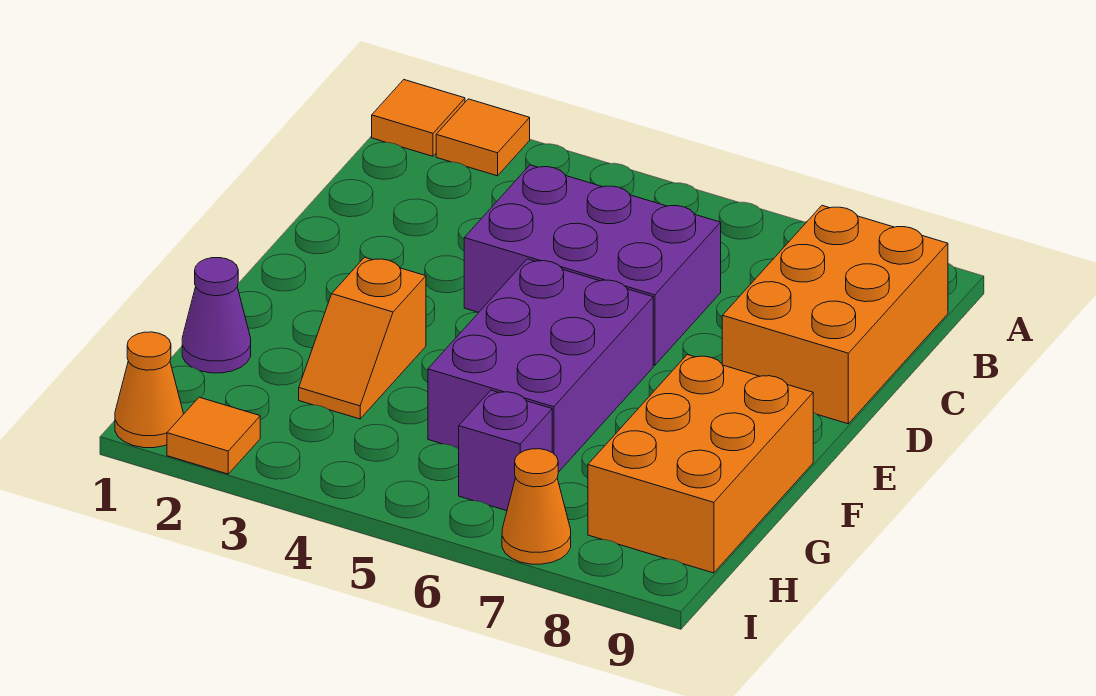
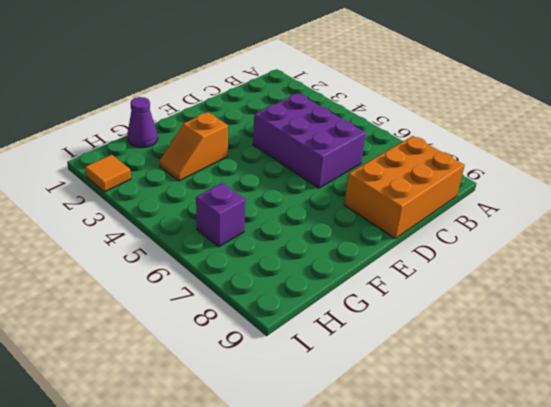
none -> orange 1x1 tile [372,80,465,156]
none -> orange 1x1 tile [436,99,530,176]
none -> purple 2x3 brick [428,259,653,472]

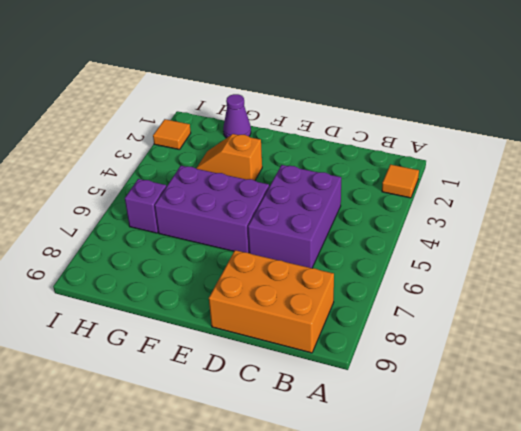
none -> orange 1x1 tile [372,80,465,156]
none -> orange 2x3 brick [588,355,813,573]
none -> orange 1x1 cone [115,332,183,448]

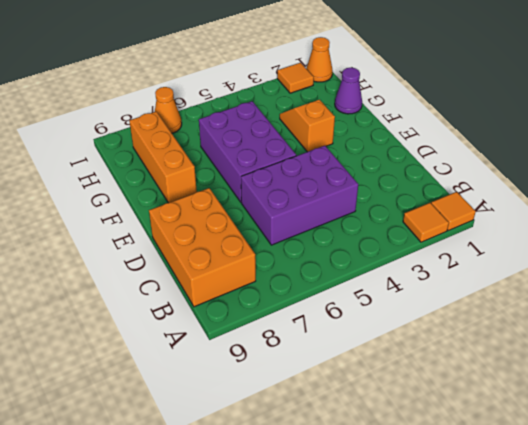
orange 1x3 brick [129,112,197,203] -> orange 2x3 brick [588,355,813,573]
none -> purple 1x1 brick [459,390,552,511]

